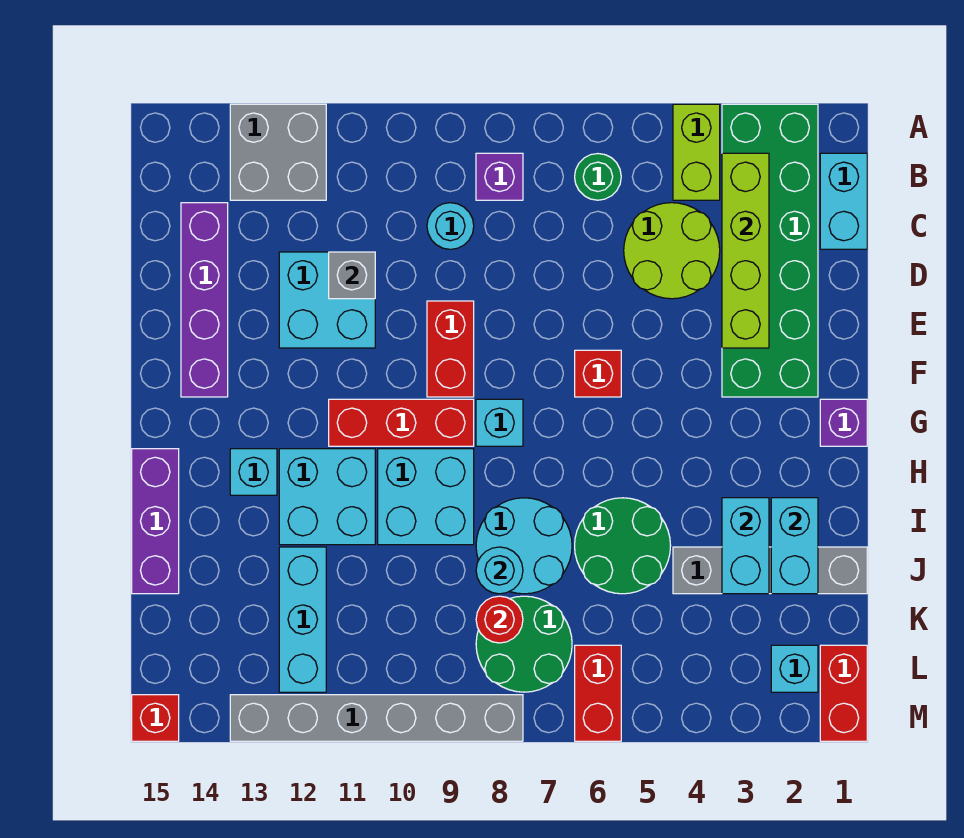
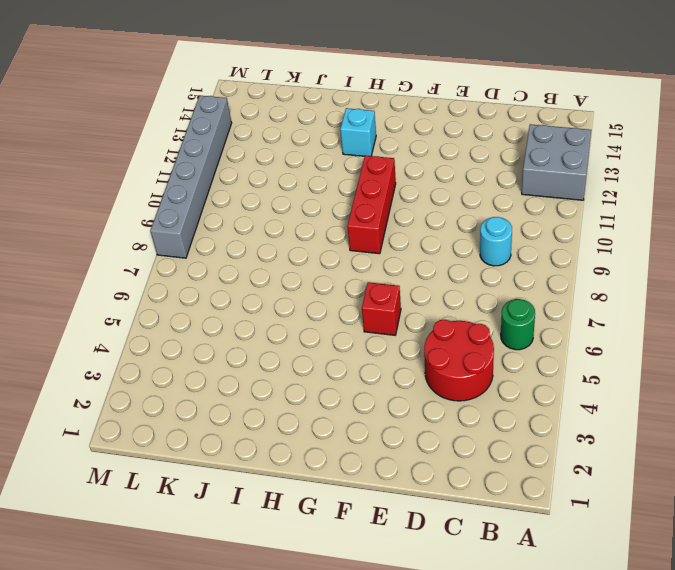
red 2x2 round brick [424,320,494,401] -> lime 2x2 round brick [624,203,720,299]
none -> green 2x6 brick [722,104,818,397]
none -> lime 1x2 brick [673,104,720,200]
none -> cyan 1x2 brick [820,153,867,249]
none -> purple 1x1 brick [476,153,523,200]

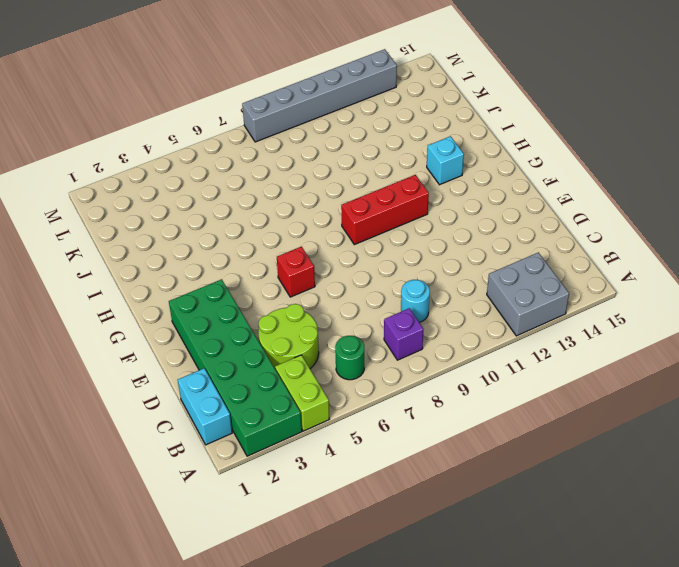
none -> purple 1x4 brick [181,203,228,397]
none -> cyan 2x2 brick [279,252,375,348]
none -> red 1x2 brick [427,301,474,397]
none -> purple 1x1 brick [820,399,867,446]

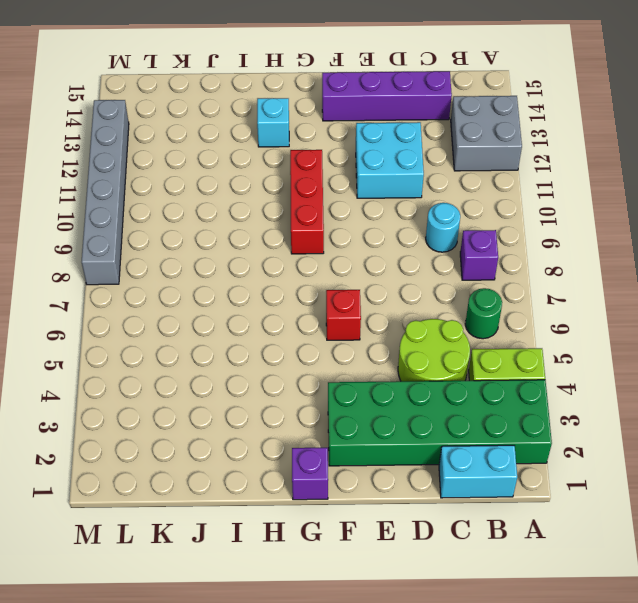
none -> red 1x2 brick [427,301,474,397]
none -> cyan 1x1 brick [476,399,523,446]
none -> cyan 2x2 brick [378,449,474,545]
none -> cyan 2x2 brick [279,449,375,545]

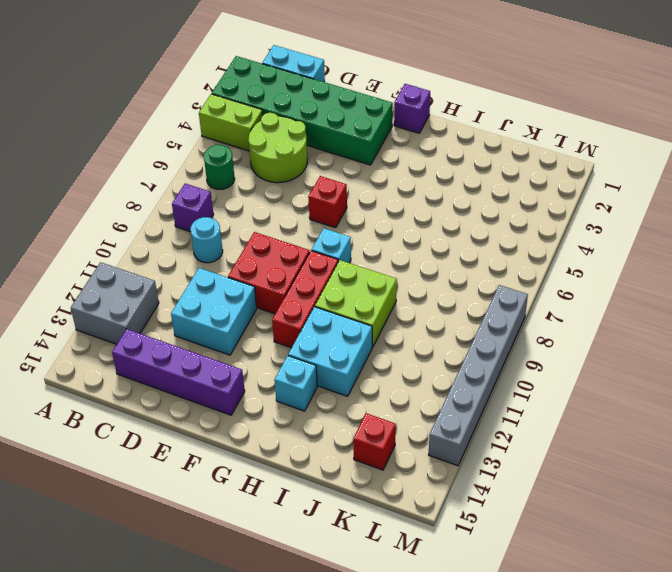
red 2x2 brick [228,232,310,314] -> red 1x2 brick [427,301,474,397]
lime 2x2 brick [315,260,397,347] -> cyan 2x2 brick [378,449,474,545]
red 1x1 brick [353,413,396,470] -> red 1x1 brick moved to [132,695,179,741]
none -> purple 1x3 brick [132,449,179,594]
none -> green 2x2 round brick [575,498,671,594]
none -> cyan 2x2 round brick [476,498,572,594]
none -> grey 1x4 brick [673,547,867,594]

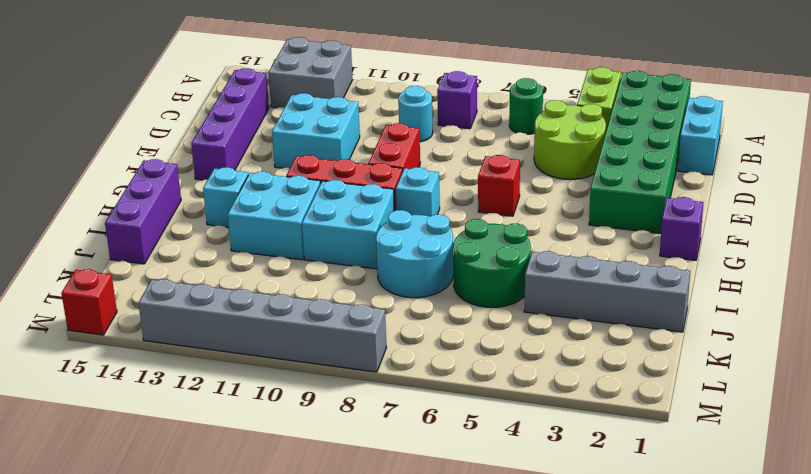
none -> cyan 1x3 brick [279,547,326,692]
none -> green 2x2 round brick [476,596,572,692]
none -> red 1x2 brick [820,645,867,741]
none -> cyan 1x1 brick [771,645,818,692]

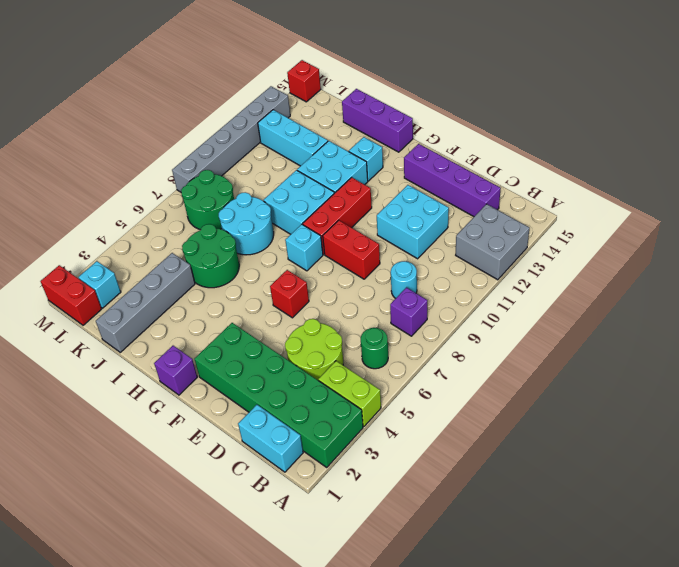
none -> red 1x2 brick [575,645,621,741]
none -> lime 1x4 brick [722,153,769,348]
none -> grey 1x1 brick [329,252,375,299]
none -> cyan 1x2 brick [771,498,818,594]

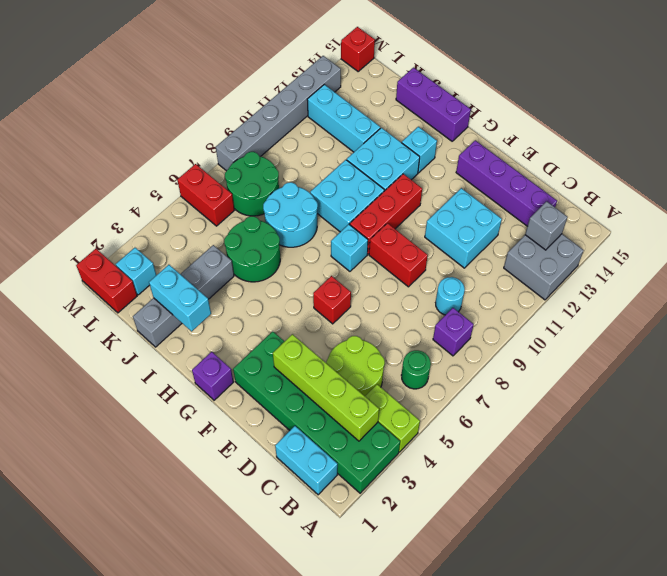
grey 1x1 brick [525,201,567,250] -> grey 1x1 brick moved to [329,252,375,299]
none -> cyan 1x2 brick [722,498,769,594]
none -> cyan 1x1 round brick [476,547,523,594]
none -> red 1x1 round brick [476,596,523,643]

